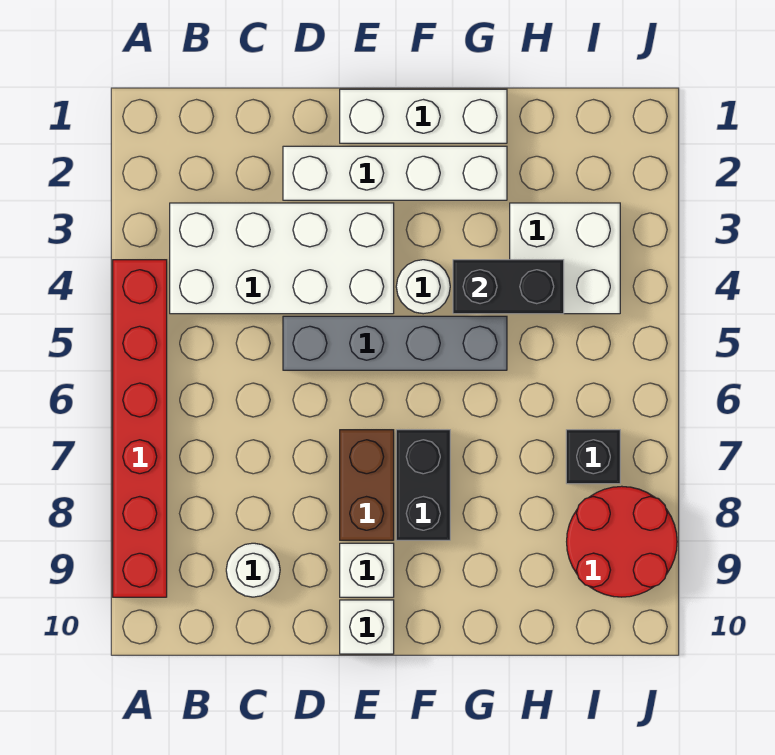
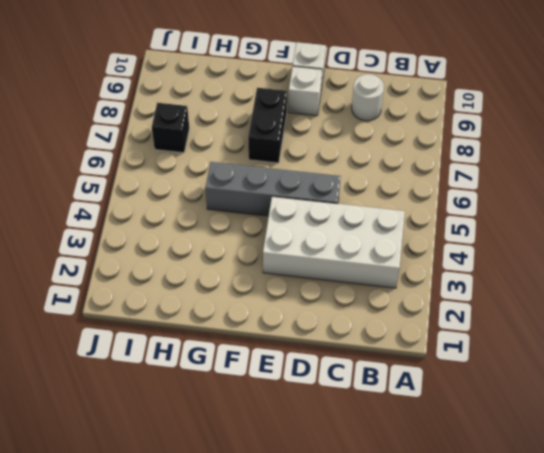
none -> red 1x6 brick [113,260,167,597]
none -> white 1x4 brick [283,146,507,200]
none -> white 1x3 brick [340,89,507,143]

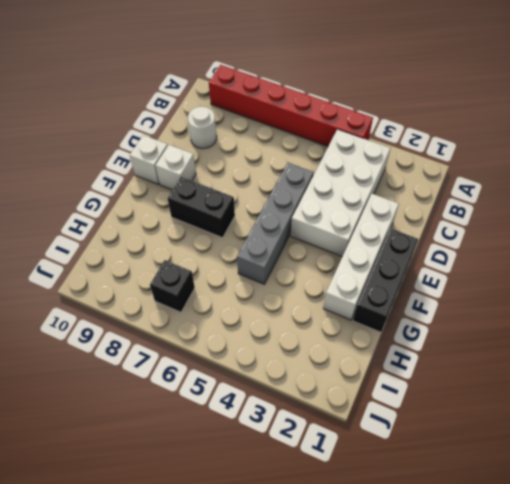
black 1x3 brick [353,228,418,332] -> white 1x3 brick [340,89,507,143]
none -> brown 1x2 brick [340,430,394,540]
none -> white 1x1 round brick [396,260,450,314]
none -> white 2x2 brick [510,203,620,314]

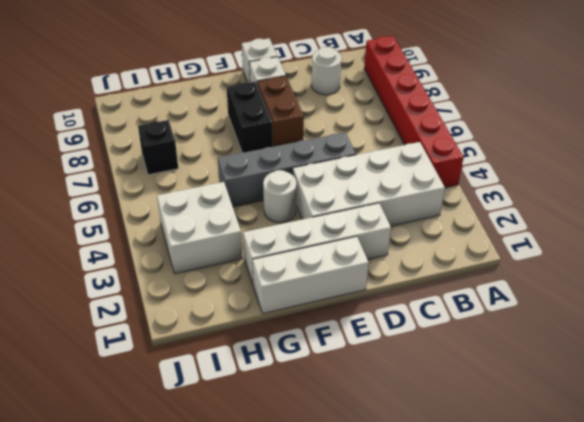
none -> red 2x2 round brick [567,486,677,597]
none -> black 1x2 brick [453,260,564,314]

